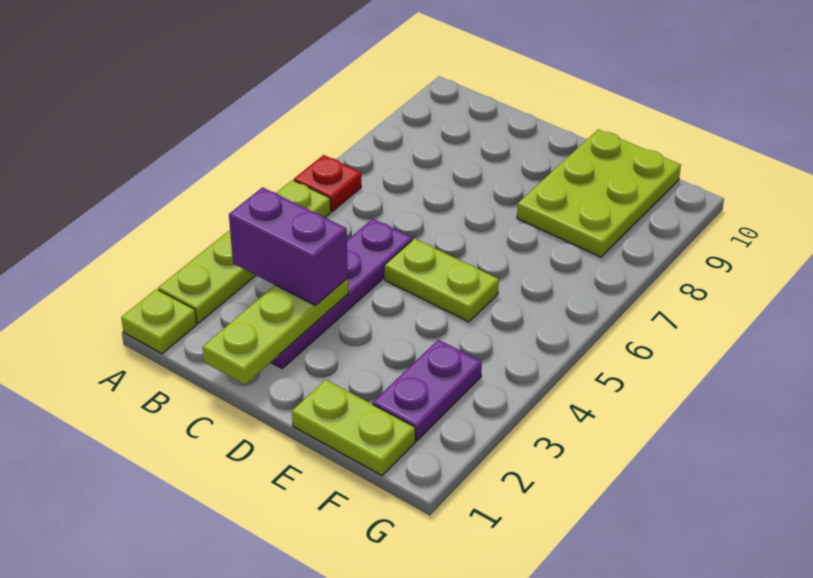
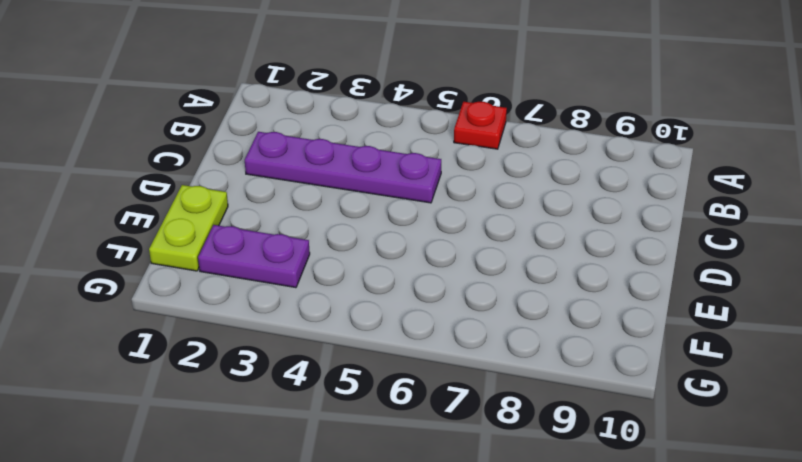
none -> lime 1x1 plate [121,289,197,354]
none -> lime 1x4 plate [158,180,331,323]

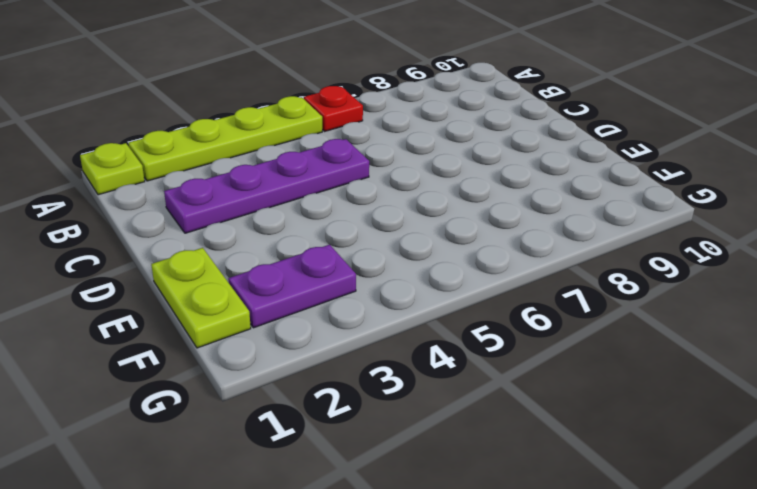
none -> lime 1x2 plate [384,238,499,322]
none -> lime 2x3 plate [517,129,681,257]

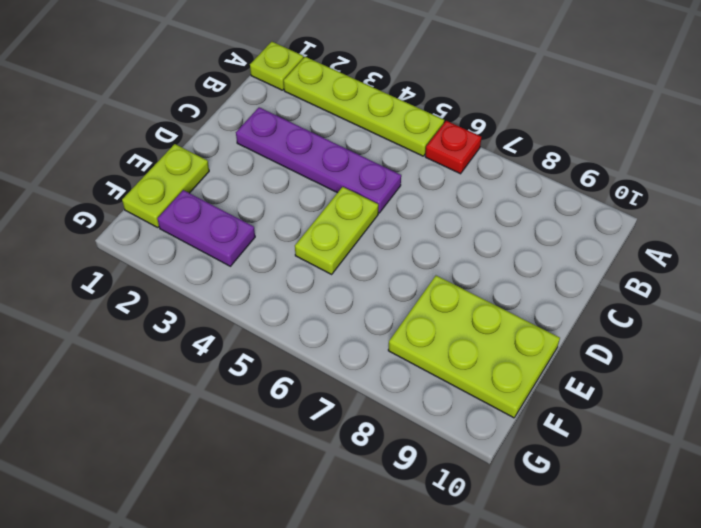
none -> lime 1x3 plate [203,278,348,384]
none -> purple 1x2 brick [229,187,348,306]

